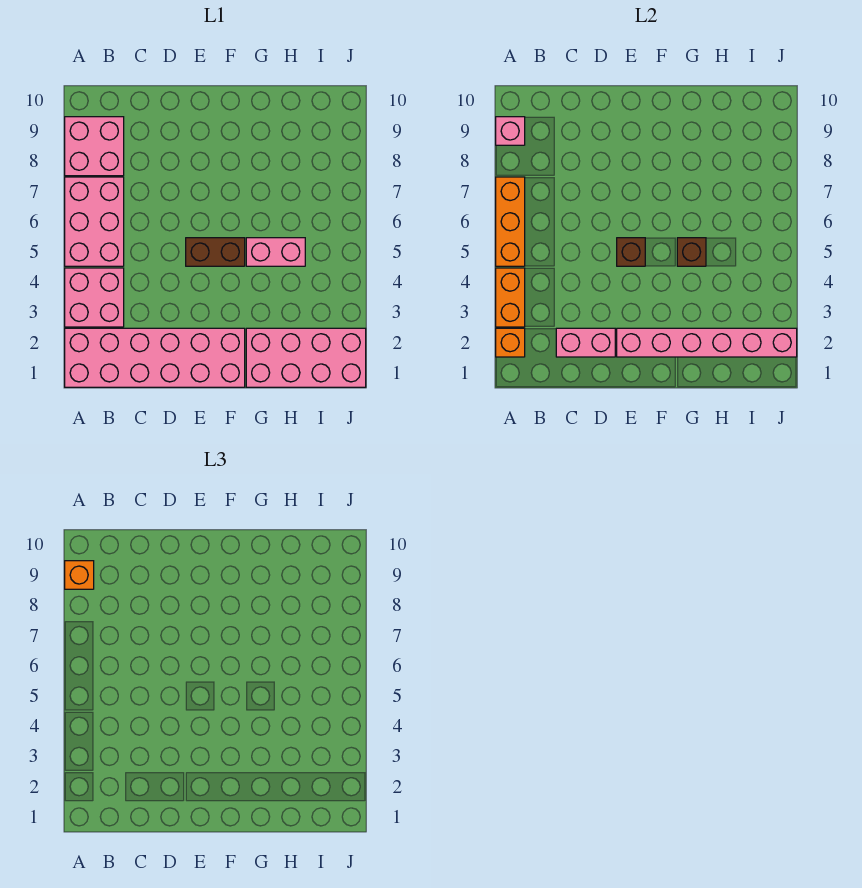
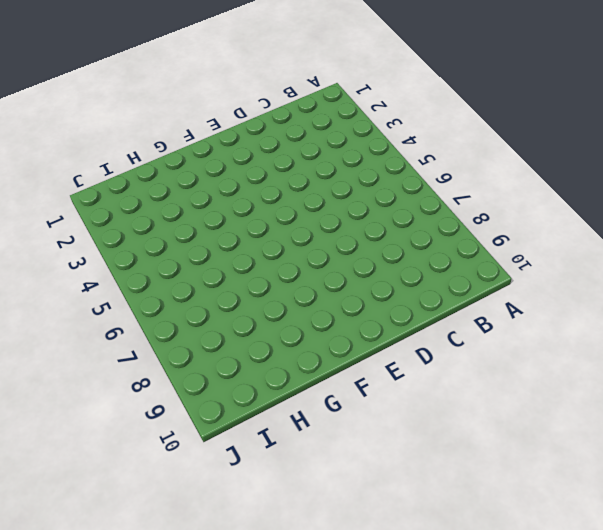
none -> pink 2x6 brick [65,328,245,387]
none -> pink 2x2 brick [65,268,124,327]
none -> pink 2x3 brick [65,177,124,266]

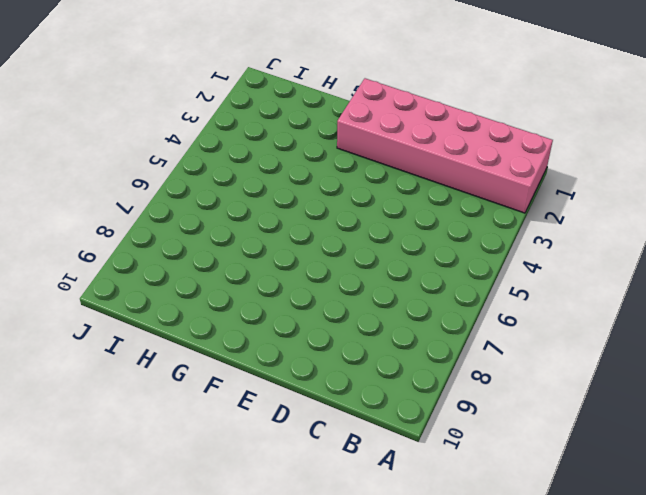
none -> pink 2x2 brick [65,268,124,327]
none -> pink 2x3 brick [65,177,124,266]
none -> pink 2x2 brick [65,117,124,176]

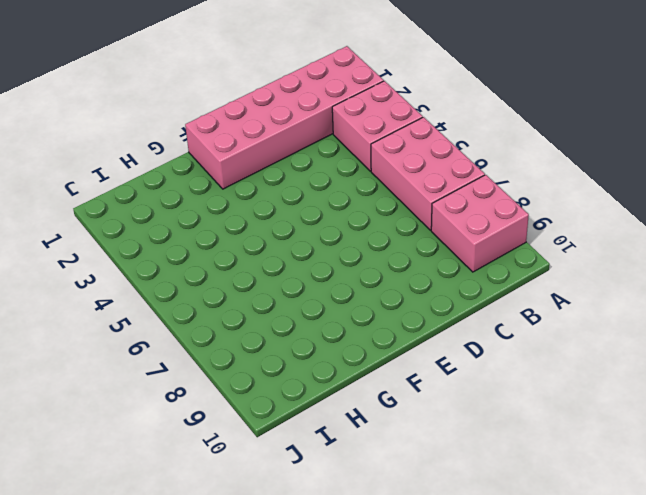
none -> brown 1x2 brick [186,238,245,266]
none -> pink 2x4 brick [246,328,366,387]
none -> pink 1x2 brick [246,238,305,266]

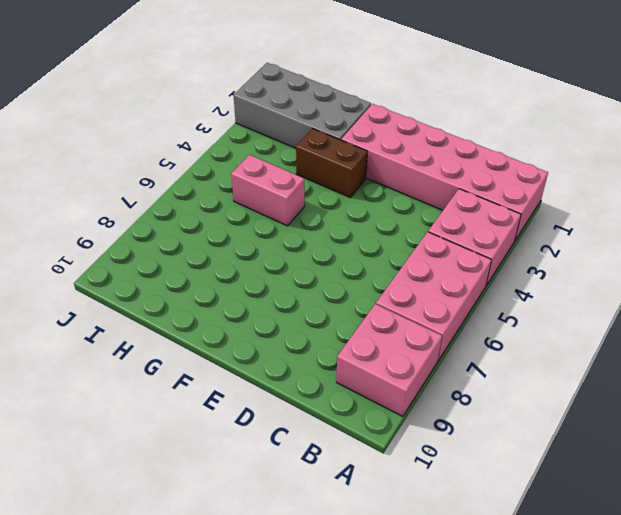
brown 1x2 brick [296,129,368,198] -> brown 1x2 brick moved to [186,238,245,266]
grey 2x4 brick [233,63,371,148] -> pink 2x4 brick [246,328,366,387]
none -> orange 1x1 brick [496,328,525,357]
none -> orange 1x2 brick [496,268,525,327]
none -> orange 1x3 brick [496,177,525,266]

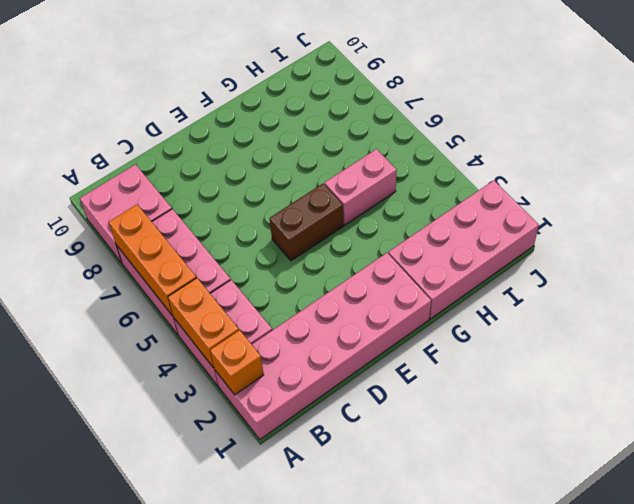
none -> pink 1x1 brick [496,117,525,145]
none -> pink 1x2 brick [556,328,615,357]
none -> pink 1x6 brick [617,328,797,357]

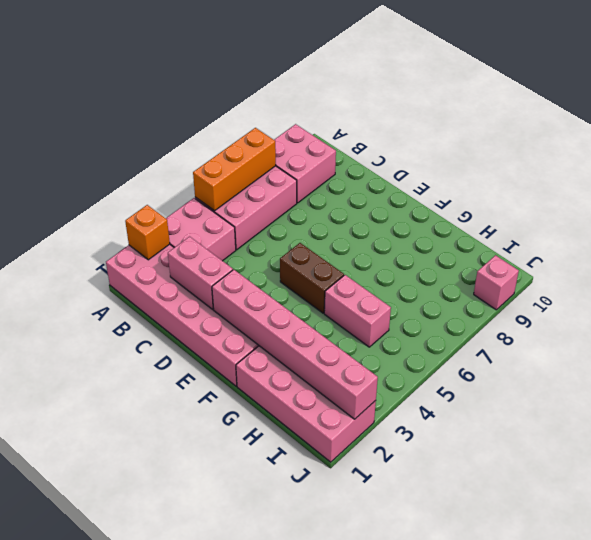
pink 1x1 brick [474,255,519,310] -> pink 1x1 brick moved to [496,117,525,145]
none -> orange 1x2 brick [496,268,525,327]
none -> brown 1x1 brick [617,238,645,266]
none -> brown 1x1 brick [677,238,706,266]

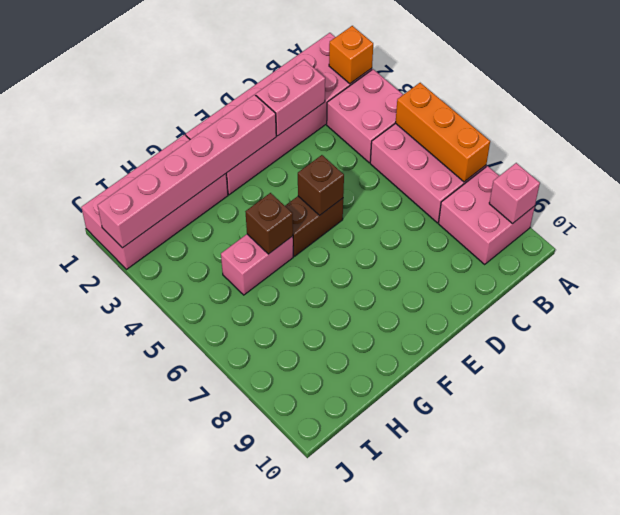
none -> orange 1x2 brick [496,268,525,327]
none -> orange 1x1 brick [65,561,94,589]

